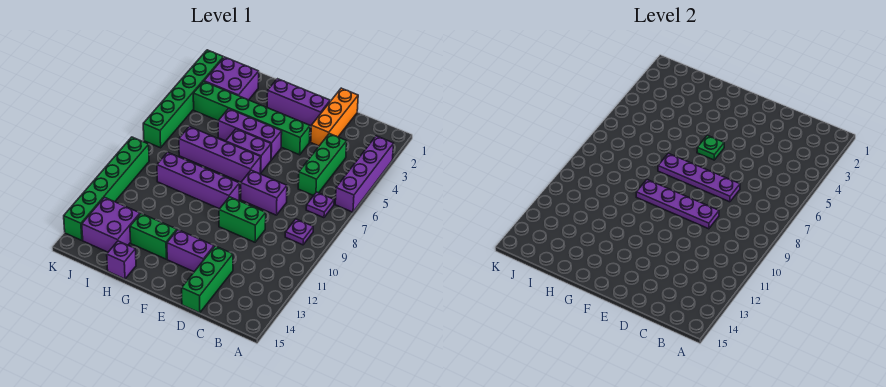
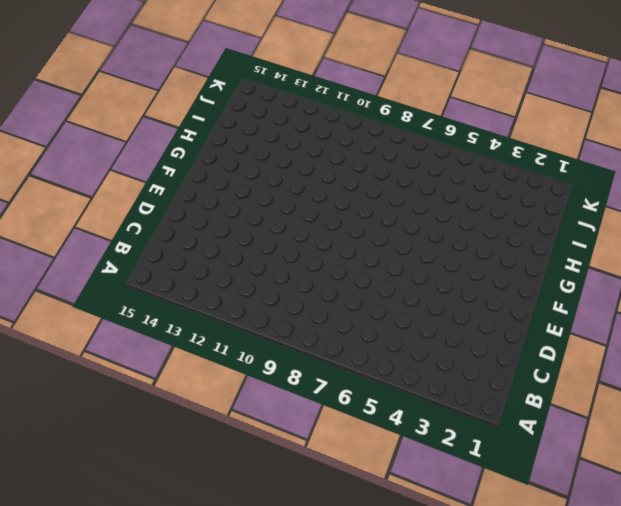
none -> purple 1x4 brick [335,136,394,212]
none -> purple 1x1 plate [306,192,334,218]
none -> purple 1x1 plate [285,219,313,245]

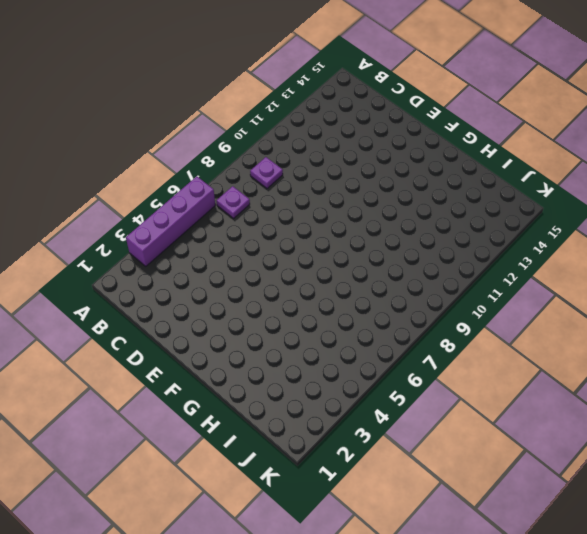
none -> green 1x3 brick [298,134,347,196]
none -> orange 1x3 brick [311,88,358,146]
none -> purple 1x2 brick [241,170,287,215]

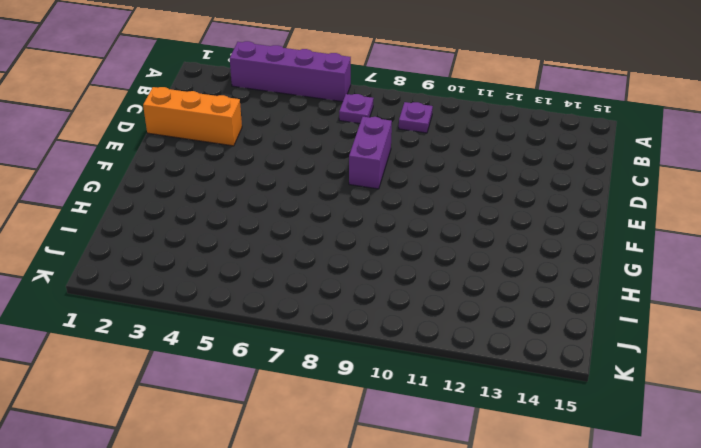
none -> green 1x3 brick [298,134,347,196]
none -> green 1x2 brick [219,197,266,242]
none -> green 1x3 brick [182,246,233,313]

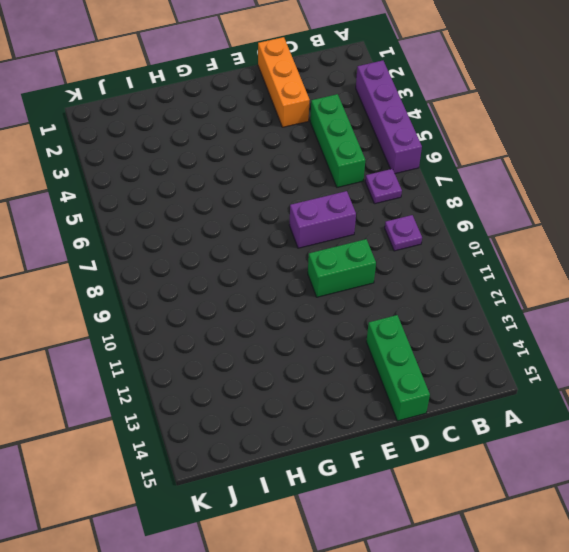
none -> purple 1x3 brick [267,79,330,126]
none -> green 1x6 brick [193,81,310,155]
none -> purple 1x2 brick [167,230,214,272]

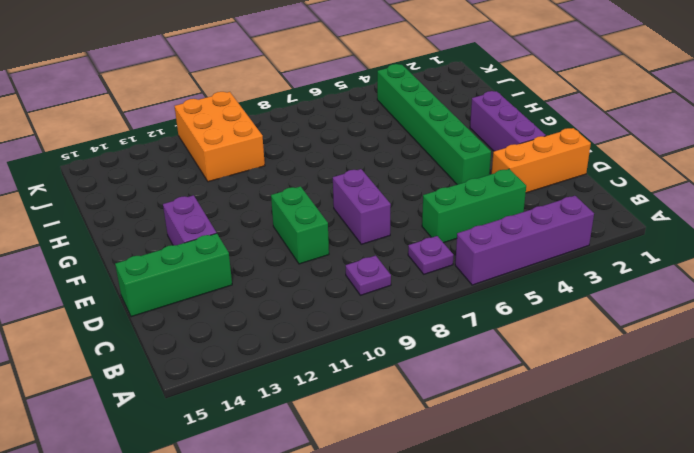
orange 2x3 brick [175,92,265,182] -> green 1x6 brick [64,137,149,240]
none -> purple 1x3 brick [218,109,282,160]
none -> purple 1x2 brick [226,129,271,173]
none -> purple 1x4 brick [179,126,261,182]

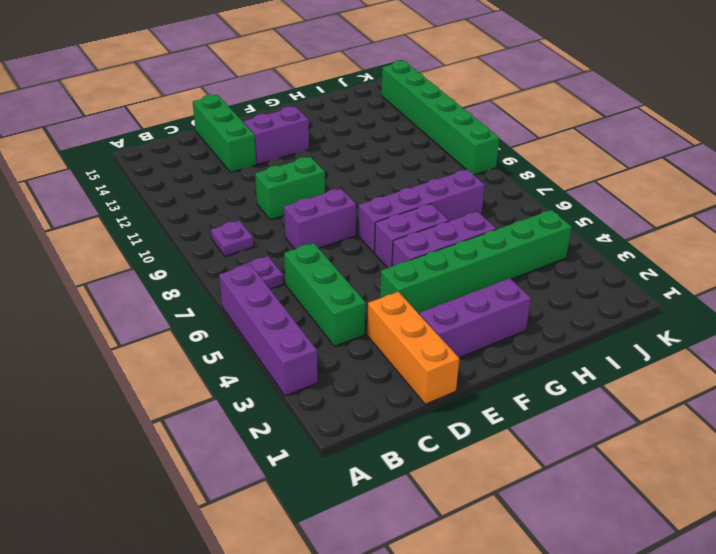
none -> purple 1x4 brick [157,152,239,209]
none -> green 1x2 brick [130,214,177,259]
none -> purple 1x1 brick [107,241,136,279]

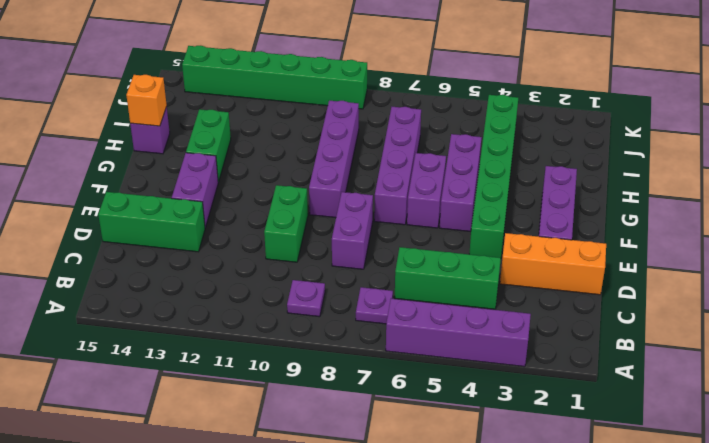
orange 1x1 brick [126,75,167,126] -> none
none -> purple 2x2 brick [204,57,259,100]
none -> purple 2x2 brick [82,197,140,252]
none -> green 1x6 brick [143,50,224,148]

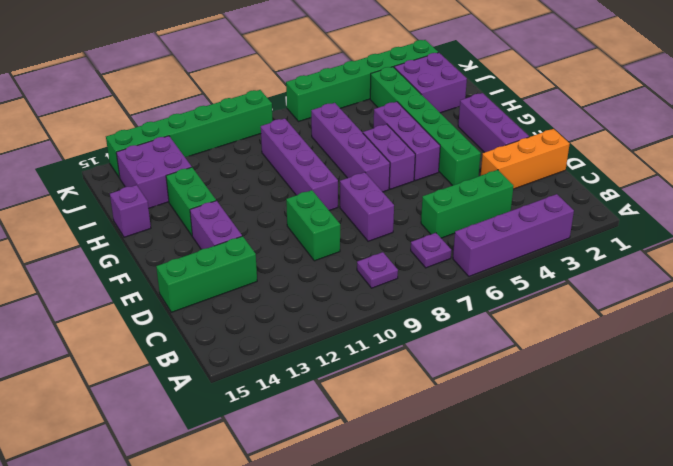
none -> purple 1x4 plate [658,153,740,202]
none -> purple 1x4 plate [636,180,719,229]
none -> green 1x1 plate [697,135,724,160]

